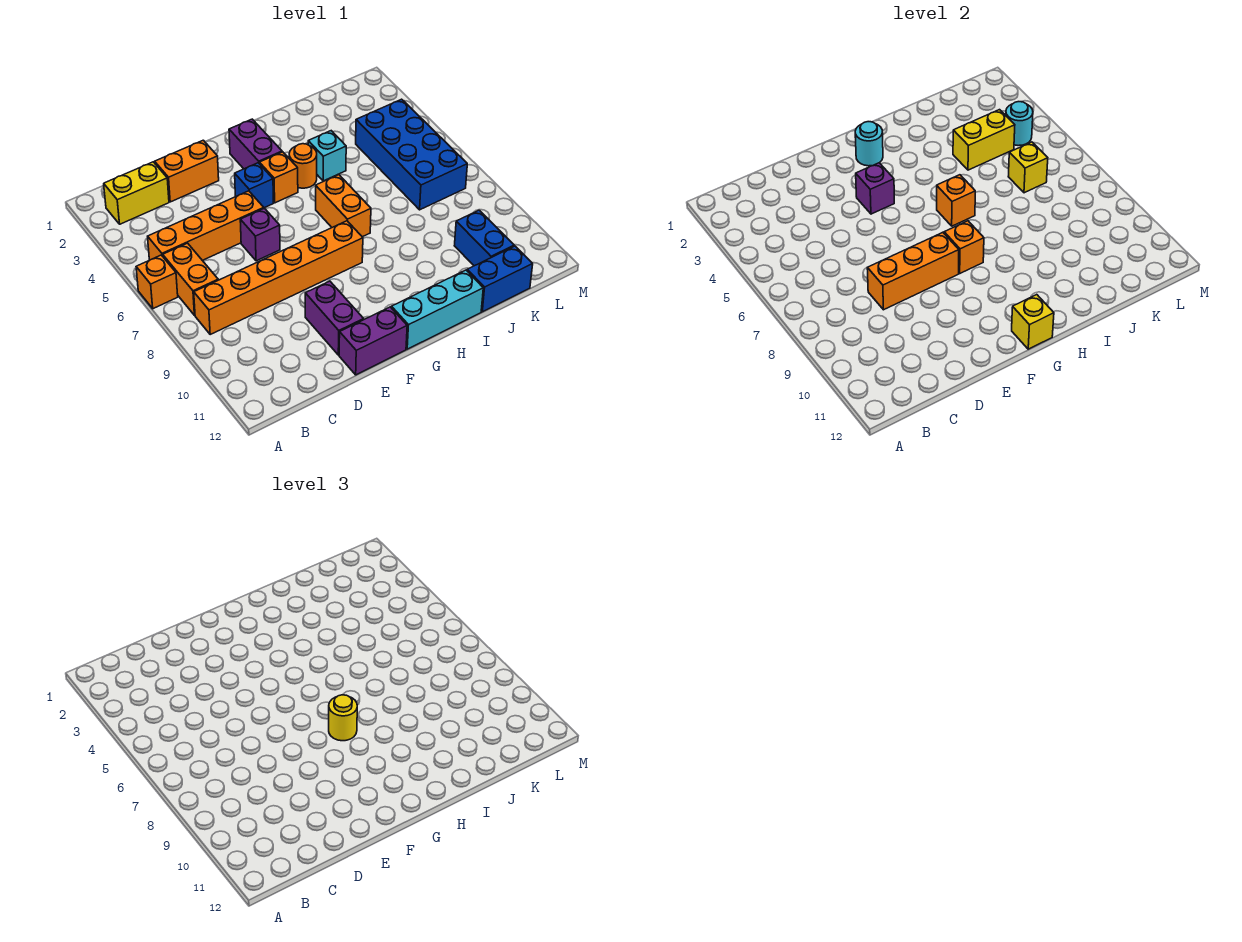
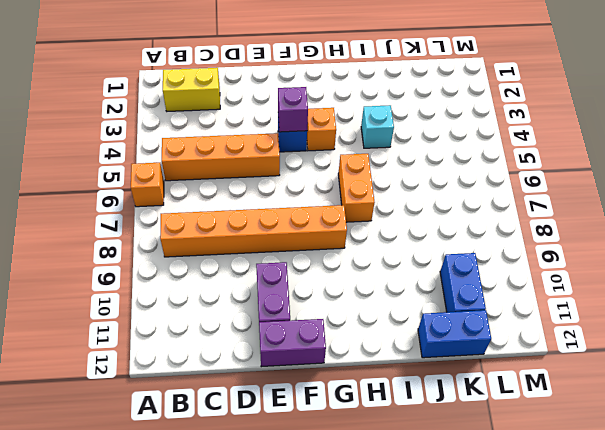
none -> orange 1x2 brick [163,243,218,315]
none -> orange 1x2 brick [155,140,219,202]
none -> purple 1x1 brick [240,208,280,261]

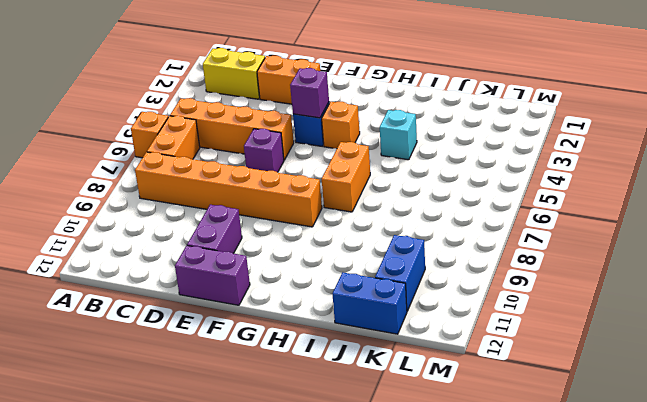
none -> purple 1x2 brick [229,119,282,169]
none -> cyan 1x3 brick [391,270,483,349]
none -> orange 1x1 round brick [289,144,317,188]

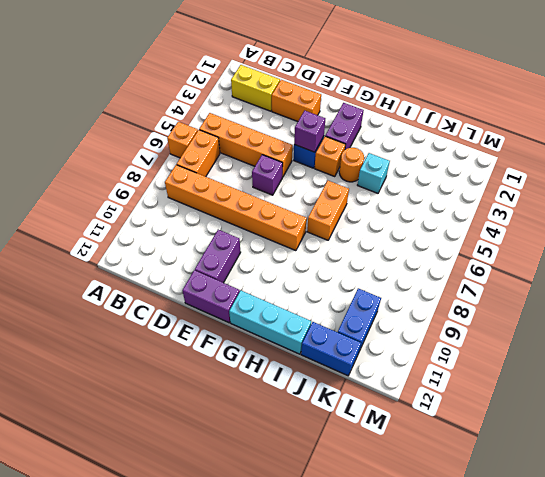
none -> blue 2x4 brick [356,99,467,210]
none -> orange 1x3 brick [867,232,959,310]
none -> cyan 1x1 round brick [855,122,883,166]

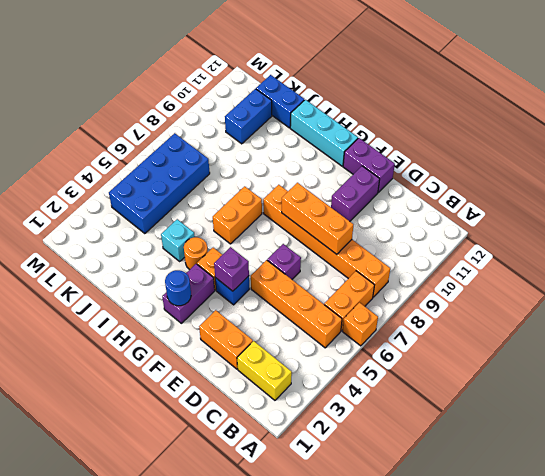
blue 1x1 round brick [165,270,191,306] -> cyan 1x1 round brick [855,122,883,166]
none -> orange 1x1 brick [944,221,984,273]
none -> yellow 1x1 brick [1012,295,1054,349]
none -> orange 1x1 brick [937,175,975,226]

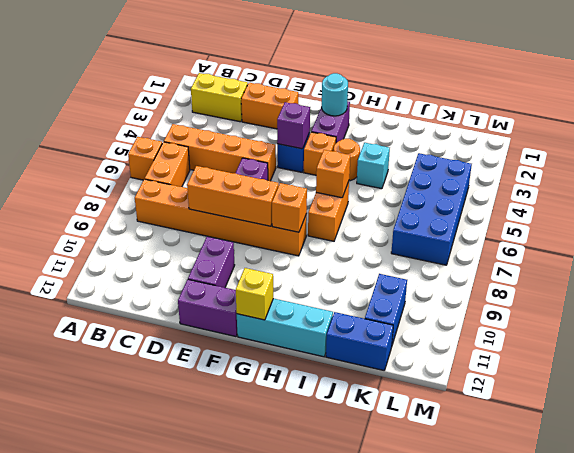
none -> yellow 1x2 brick [953,110,1015,170]
none -> yellow 1x1 brick [1008,142,1048,193]
none -> cyan 1x1 round brick [1006,102,1033,146]

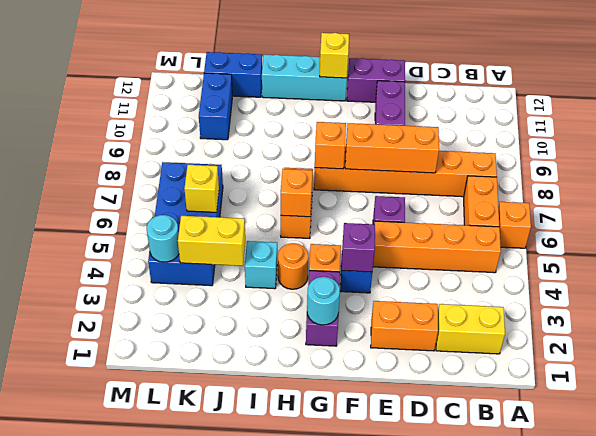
none -> yellow 1x1 round brick [329,695,357,741]

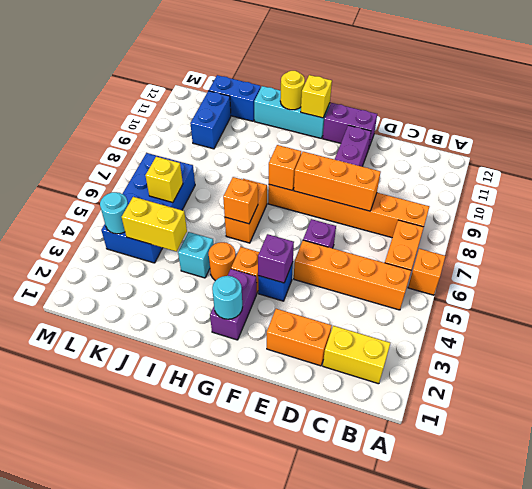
yellow 1x1 round brick [280,71,305,110] -> yellow 1x1 round brick moved to [329,695,357,741]

